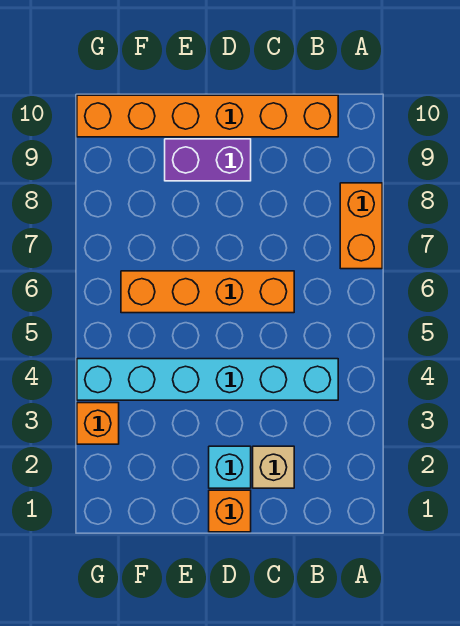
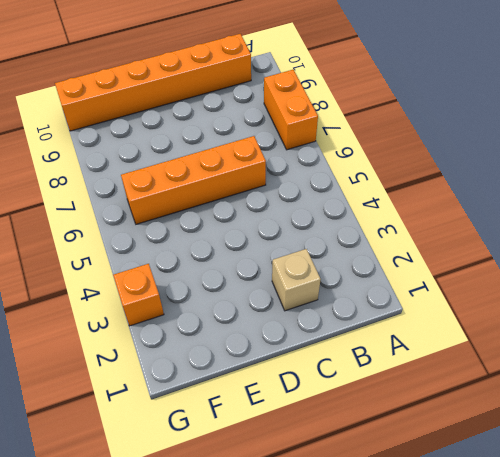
none -> cyan 1x6 brick [77,359,338,400]
none -> orange 1x1 brick [209,490,251,532]

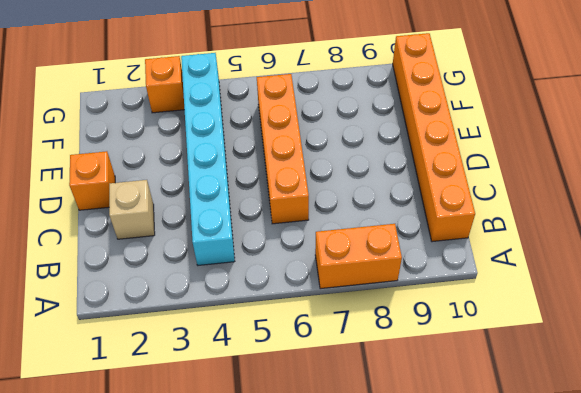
none -> cyan 1x1 brick [209,446,251,488]
none -> purple 1x2 brick [165,139,251,181]

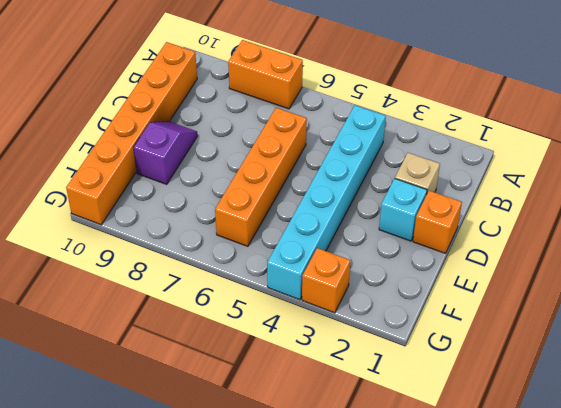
purple 1x2 slope [133,121,197,184] -> purple 1x2 brick [165,139,251,181]

